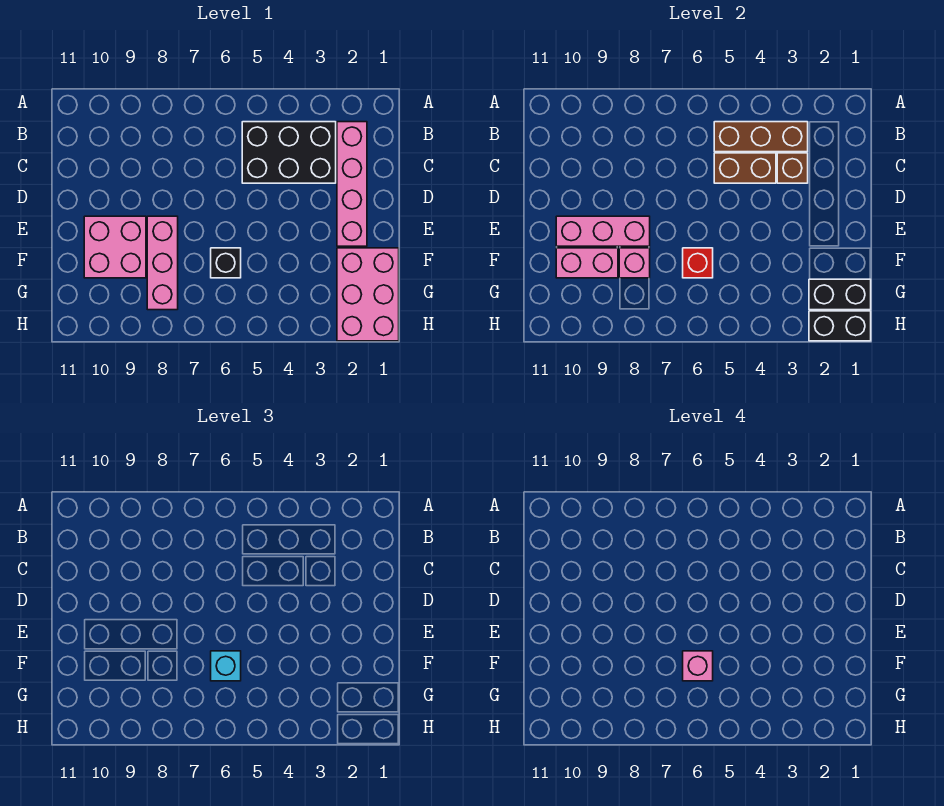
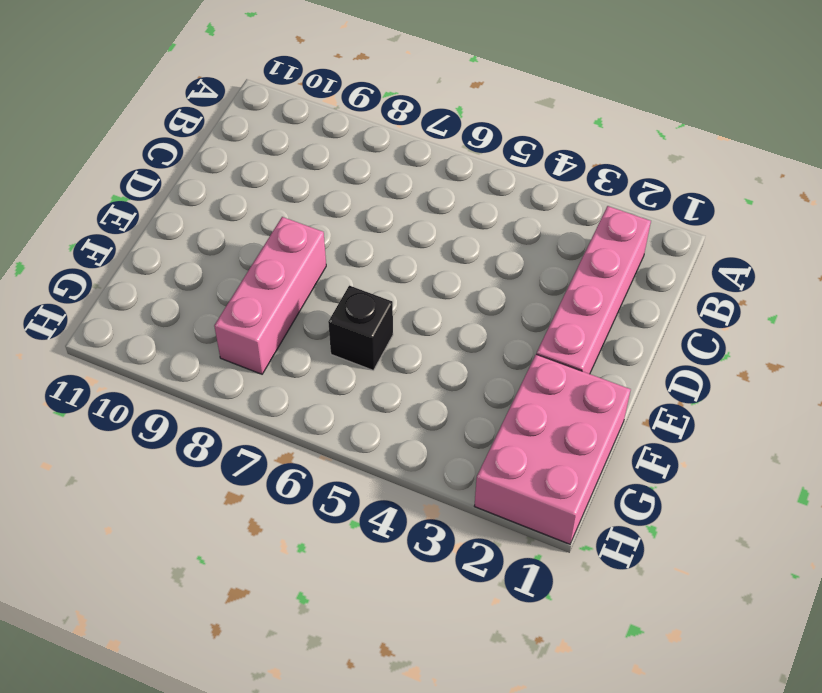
none -> black 2x3 brick [242,122,336,183]
none -> pink 2x2 brick [84,216,146,278]
none -> brown 1x3 brick [714,122,808,152]

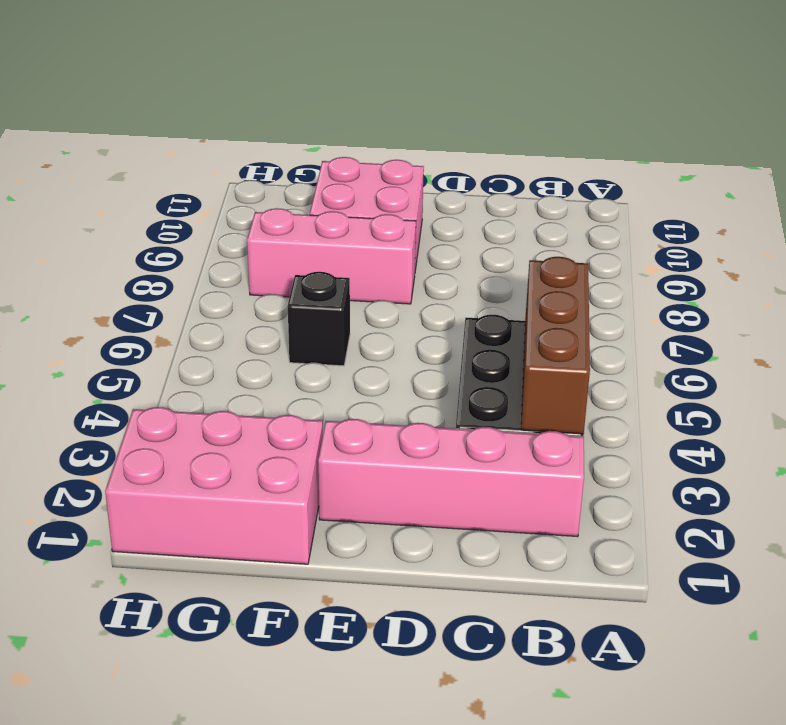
none -> brown 1x1 brick [777,153,808,183]
none -> brown 1x2 brick [714,153,776,183]
none -> pink 1x3 brick [556,216,650,246]

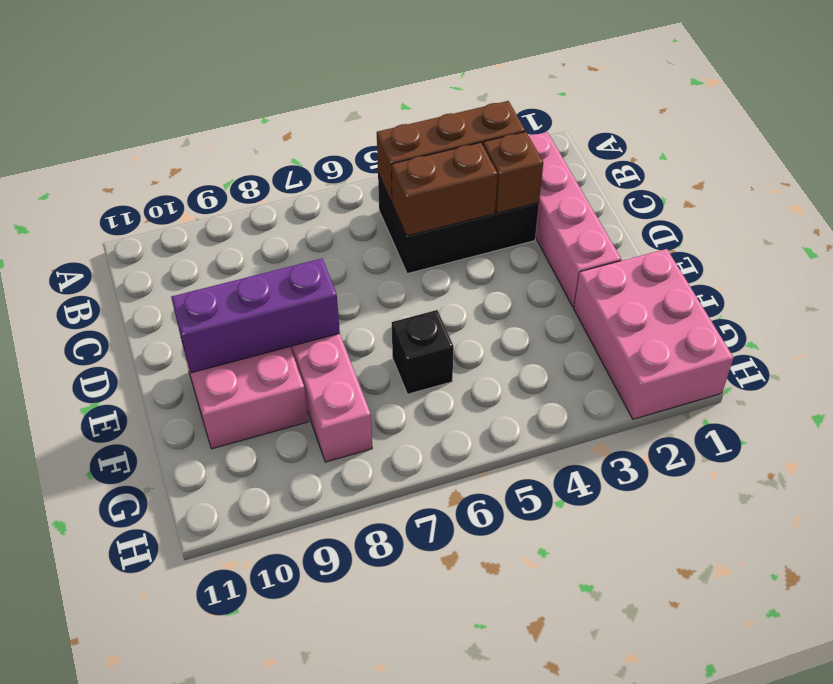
purple 1x3 brick [171,259,340,373] -> pink 1x3 brick [556,216,650,246]
none -> red 1x1 brick [683,248,713,278]
none -> pink 1x1 brick [619,248,650,278]
none -> pink 1x2 brick [556,248,618,278]

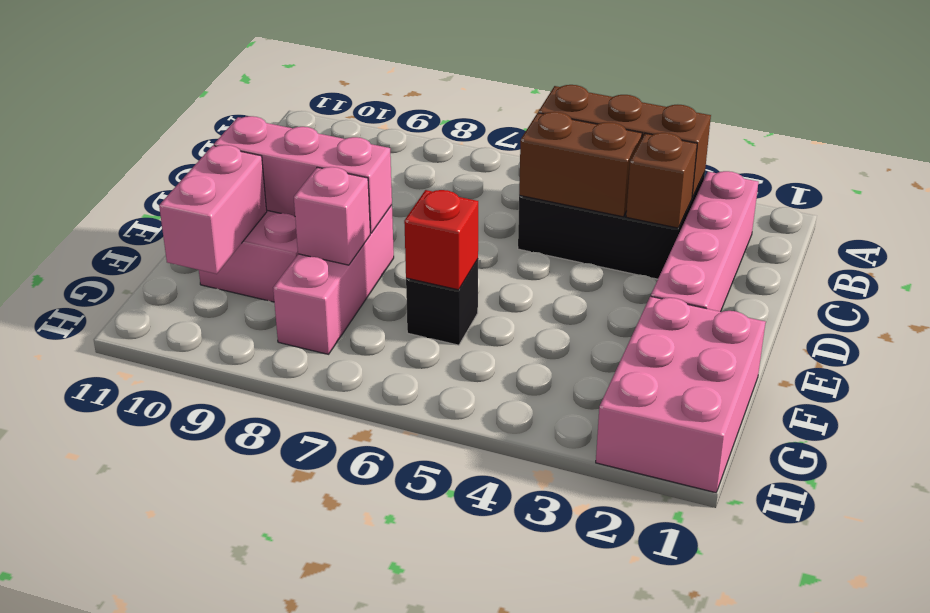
pink 1x2 brick [159,145,267,274] -> pink 1x2 brick turned to [556,248,618,278]
none -> black 1x2 brick [809,279,871,310]
none -> black 1x2 brick [809,311,871,341]
none -> cyan 1x1 brick [211,651,241,681]

